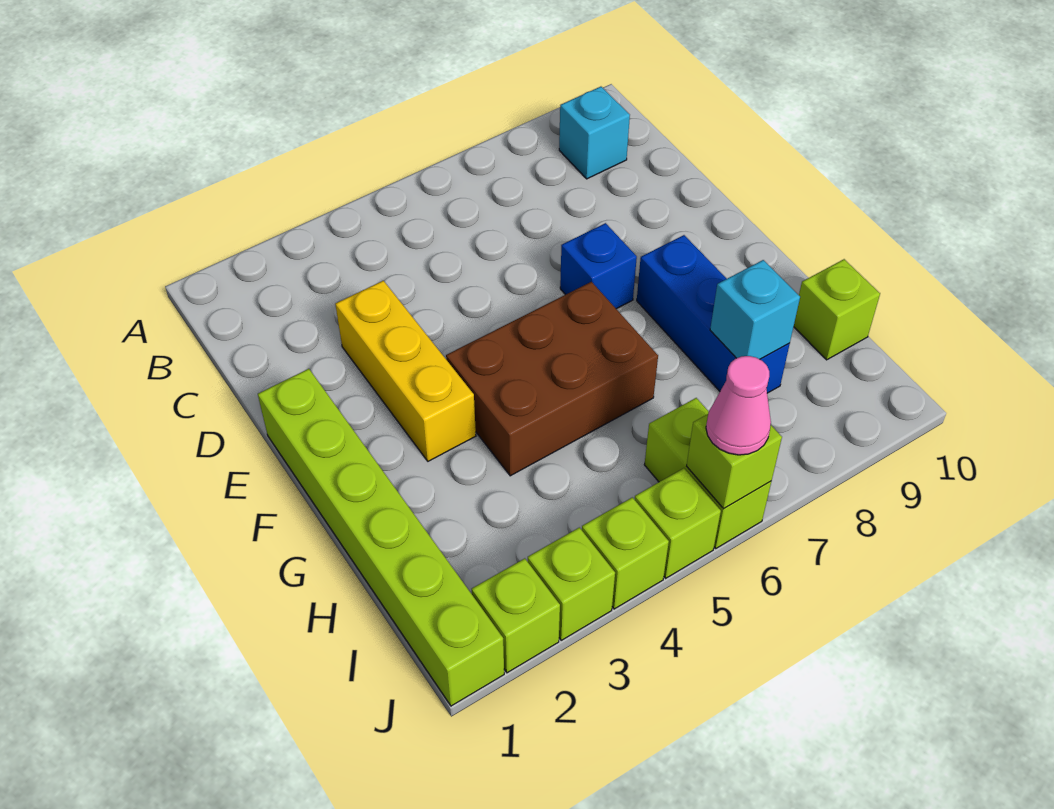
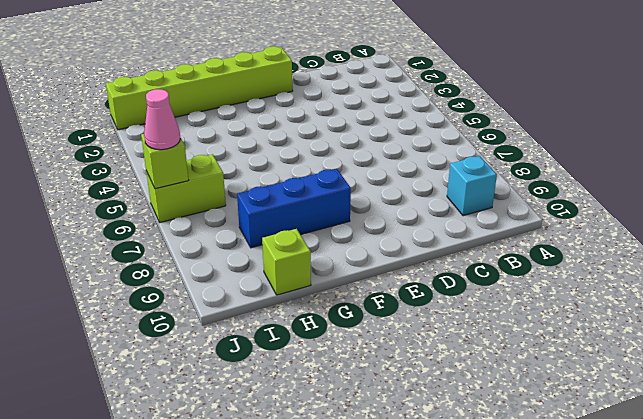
none -> yellow 1x3 brick [335,281,476,461]
none -> blue 1x1 brick [560,223,637,309]
none -> brown 2x3 brick [446,282,658,476]

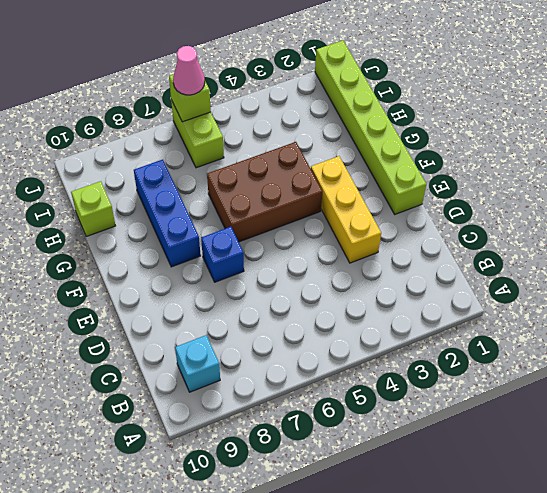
none -> lime 1x1 brick [472,558,560,673]
none -> lime 1x1 brick [528,528,615,640]
none -> lime 1x1 brick [582,497,669,609]

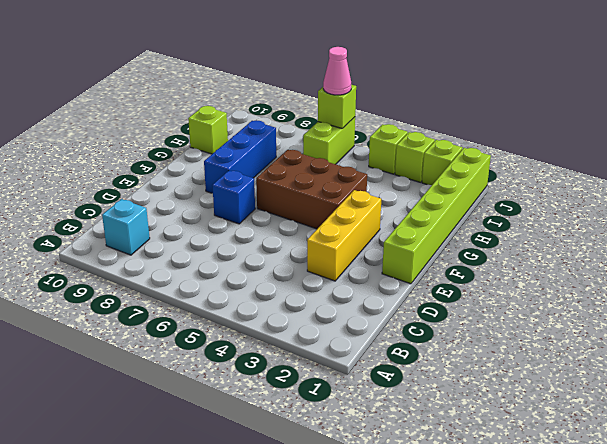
none -> lime 1x1 brick [635,468,721,578]
none -> cyan 1x1 brick [710,260,800,359]

